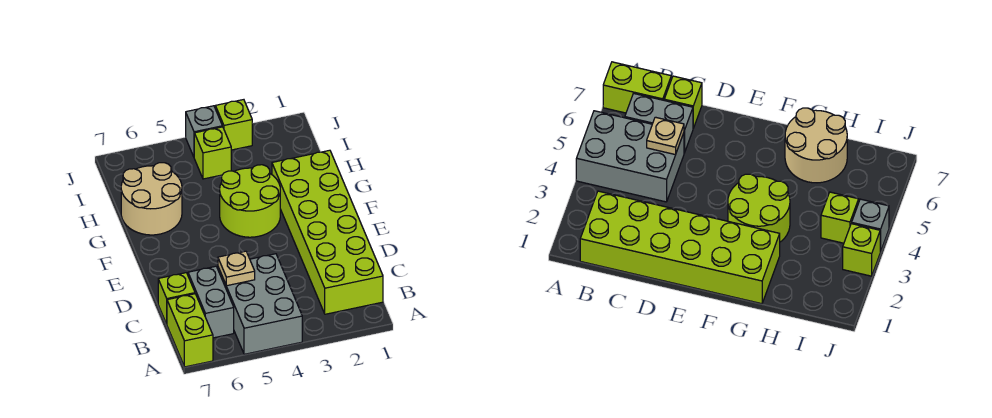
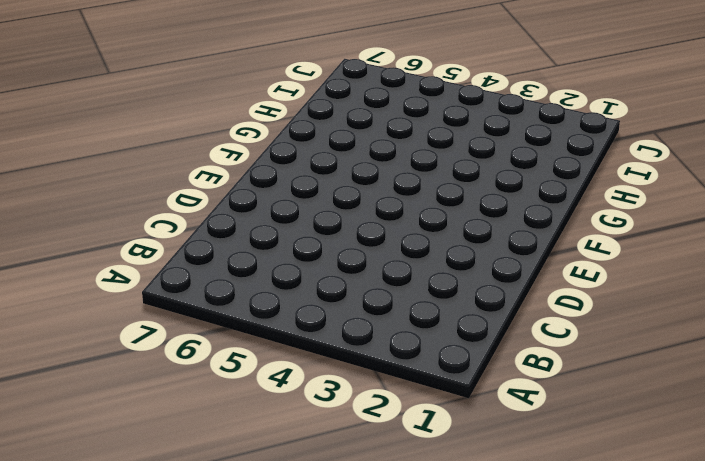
none -> grey 2x3 brick [218,254,302,354]
none -> lime 1x2 brick [167,294,213,367]

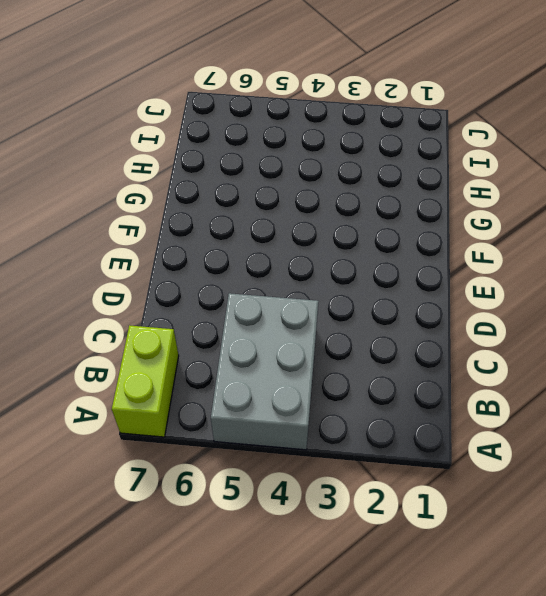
none -> lime 2x6 brick [272,150,383,314]
none -> grey 1x2 brick [188,266,234,338]

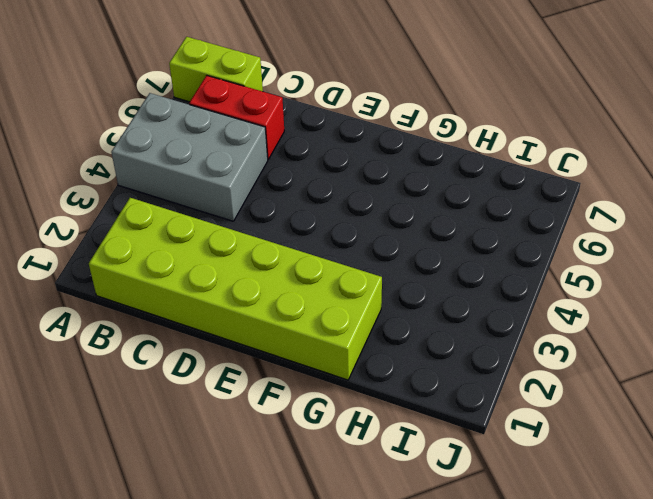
red 1x2 brick [189,75,284,159] -> grey 1x2 brick [188,266,234,338]
none -> lime 1x1 brick [158,273,195,324]
none -> lime 2x2 round brick [220,165,280,237]

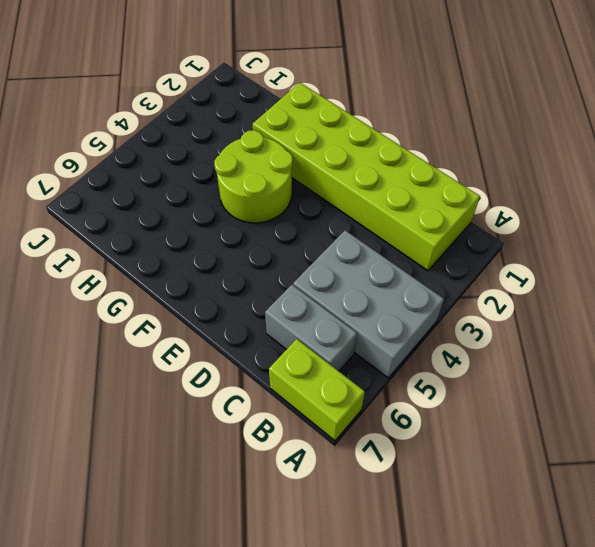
none -> lime 1x1 brick [158,273,195,324]
none -> tan 2x2 round brick [121,163,182,235]

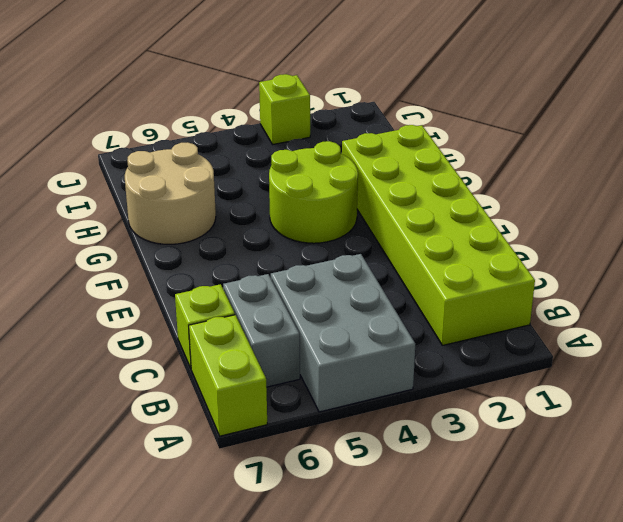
none -> lime 1x1 brick [194,127,231,179]
none -> grey 1x1 brick [186,106,222,157]

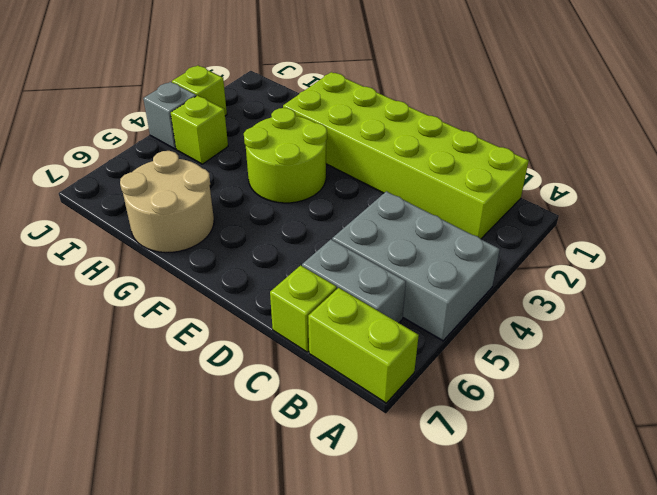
none -> tan 1x1 plate [218,251,255,286]

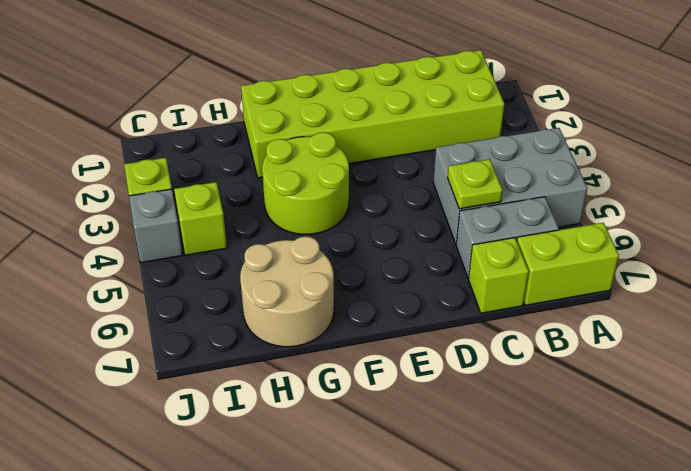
lime 1x1 plate [448,159,503,209] -> tan 1x1 plate [218,251,255,286]

